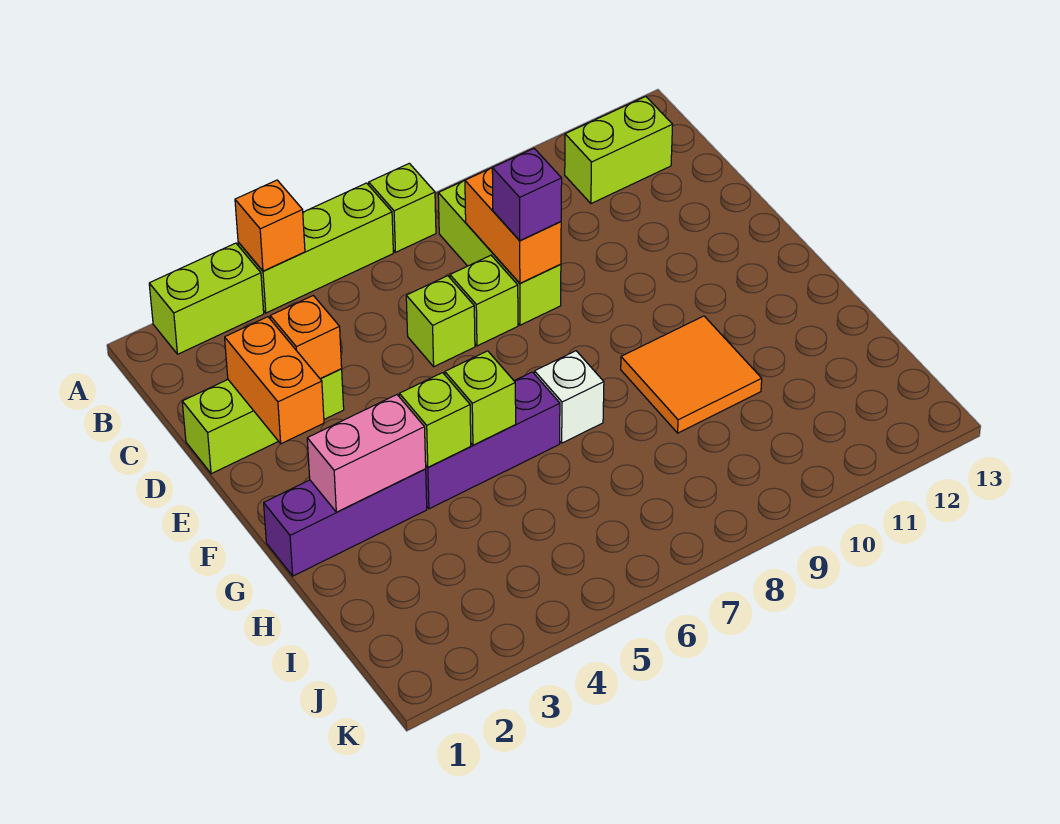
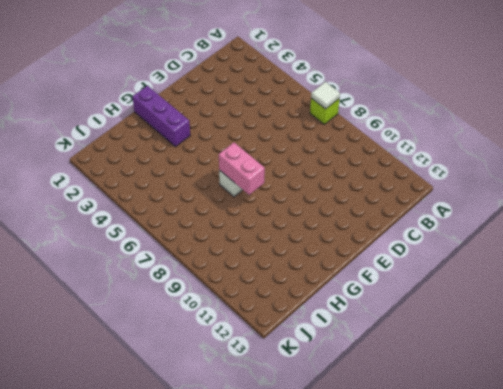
white 1x1 tile [311,82,340,109] -> none
pink 1x2 brick [219,143,265,195] -> pink 1x2 brick moved to [307,395,426,512]
none -> lime 1x2 brick [149,243,264,354]
none -> lime 1x3 brick [238,183,393,313]
none -> lime 1x3 brick [438,180,561,325]

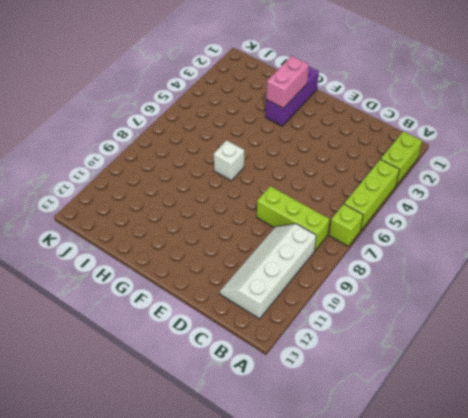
white 2x4 slope [220,224,316,319] -> lime 1x2 brick [565,97,673,204]
none -> lime 1x3 brick [182,369,344,474]
none -> lime 1x1 brick [406,276,475,367]
none -> lime 1x1 brick [450,255,518,346]

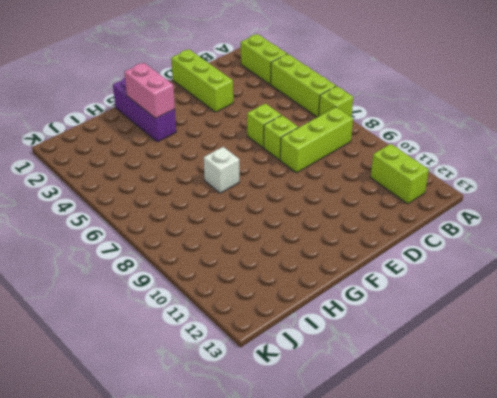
none -> purple 1x3 brick [426,372,560,509]
none -> orange 2x2 tile [621,316,762,433]
none -> orange 1x1 brick [235,180,305,271]

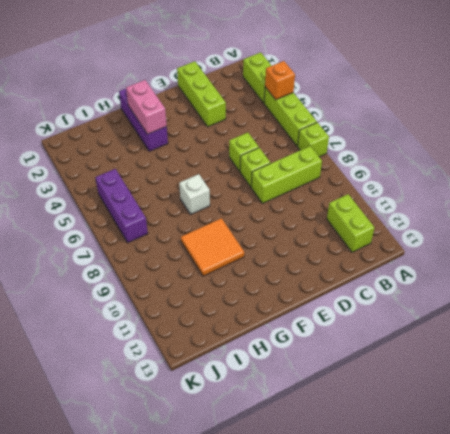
purple 1x3 brick [95,169,148,243] -> purple 1x3 brick moved to [426,372,560,509]
none -> orange 1x2 brick [465,168,561,283]
none -> orange 1x2 brick [225,317,324,444]
none -> orange 1x1 brick [270,296,342,379]

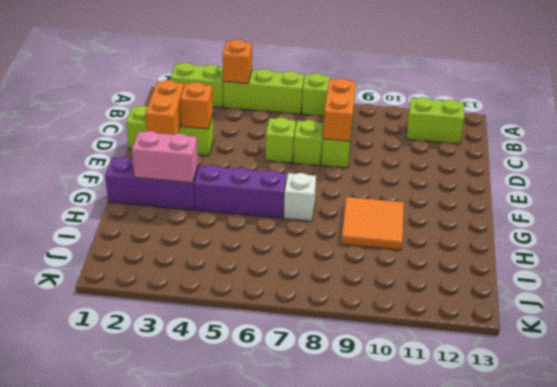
none -> lime 1x1 brick [399,373,471,467]
none -> lime 1x1 brick [445,351,516,445]
none -> purple 1x1 brick [492,149,562,240]

